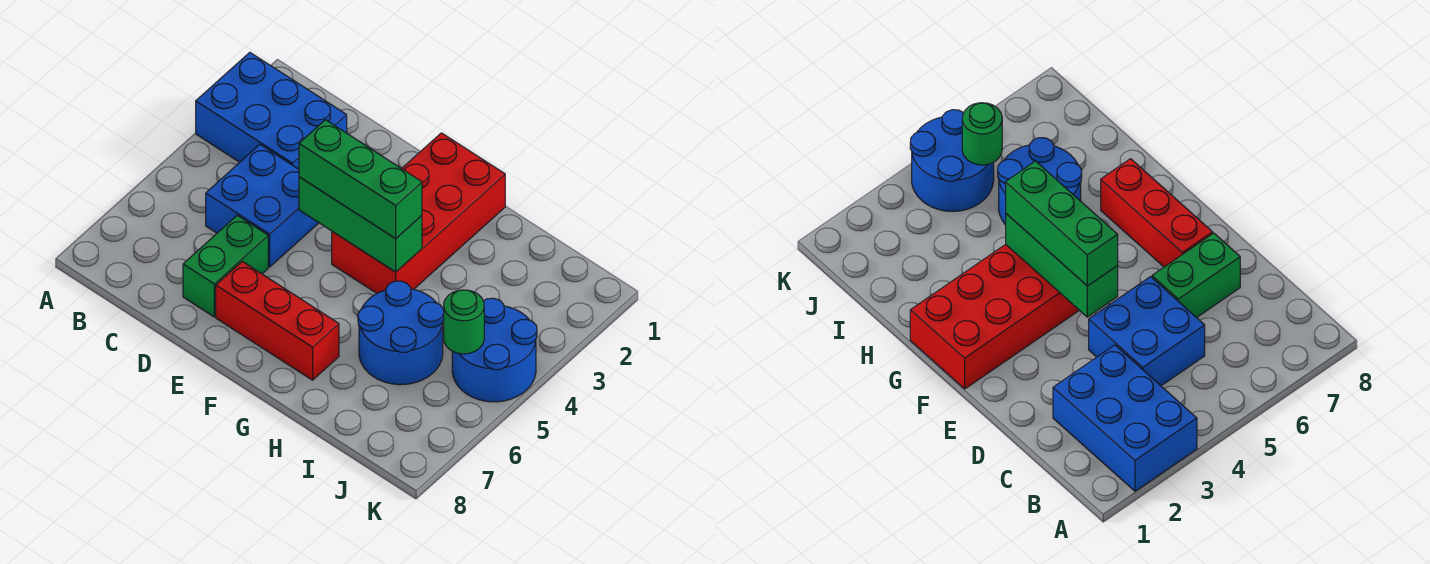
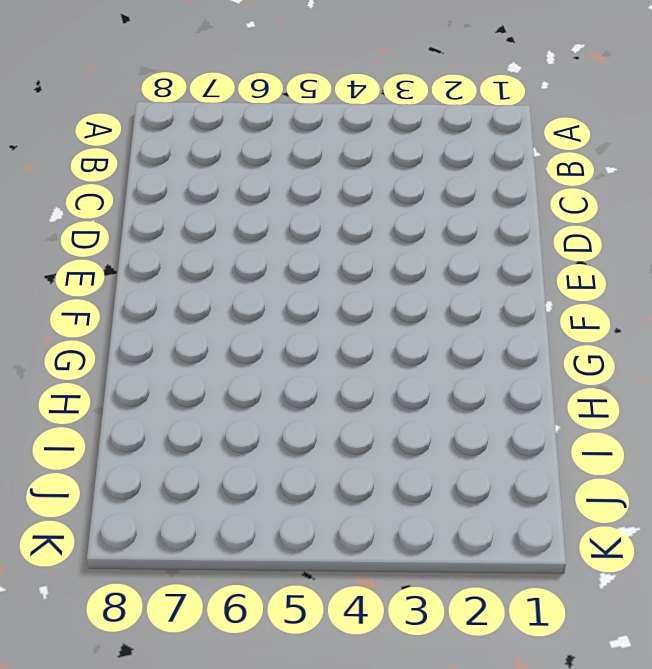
none -> blue 2x3 brick [196,52,347,169]
none -> blue 2x2 brick [206,145,319,267]

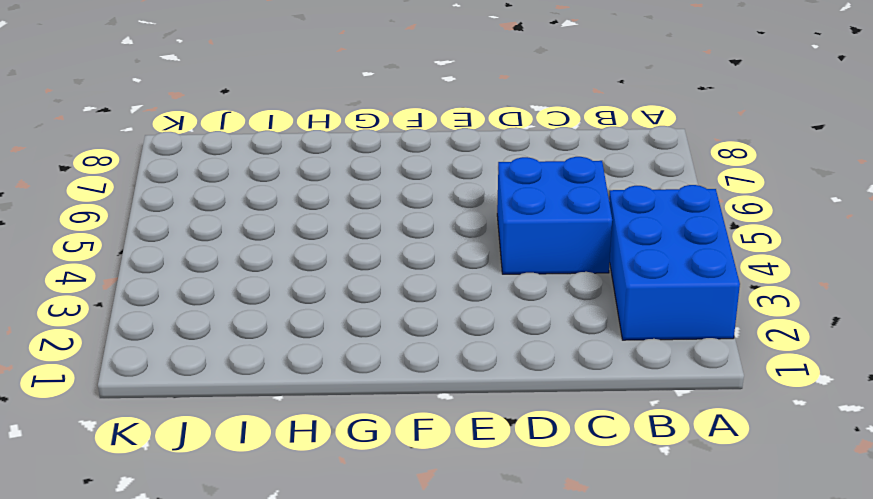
blue 2x3 brick [609,185,740,340] -> blue 2x3 brick turned to [196,52,347,169]
none -> green 1x2 brick [183,215,268,317]
none -> red 1x3 brick [216,261,339,380]

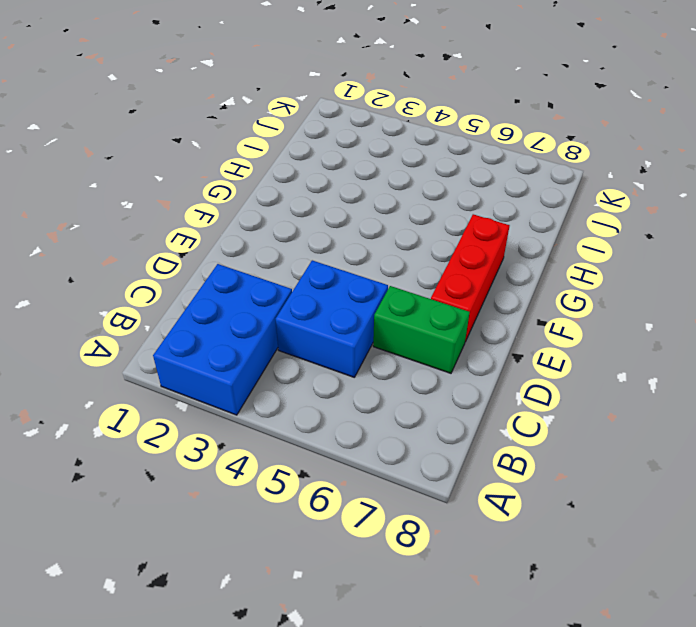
none -> red 2x4 brick [332,133,505,293]
none -> blue 2x2 round brick [358,281,444,385]

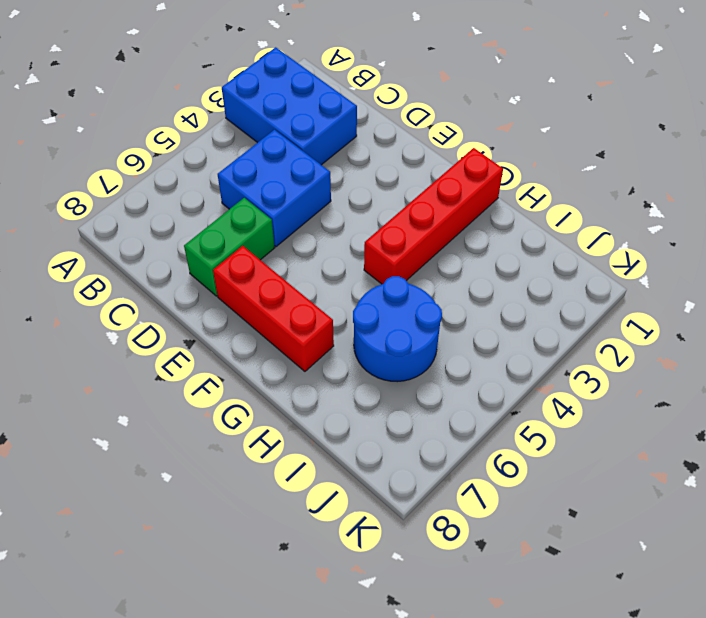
red 1x4 brick [364,148,503,284] -> red 2x4 brick [332,133,505,293]
none -> blue 2x2 round brick [452,298,537,402]
none -> green 1x3 brick [299,177,422,272]

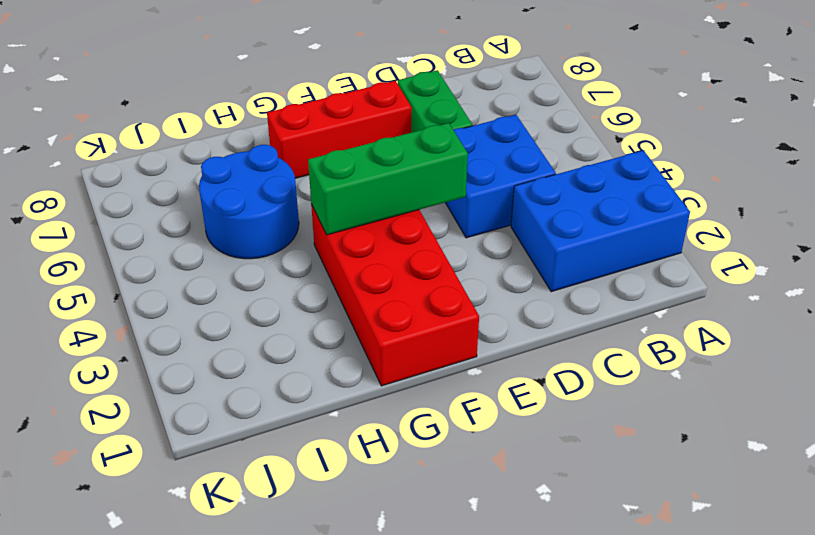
none -> blue 2x2 round brick [452,298,537,402]
none -> green 1x1 round brick [444,290,484,354]

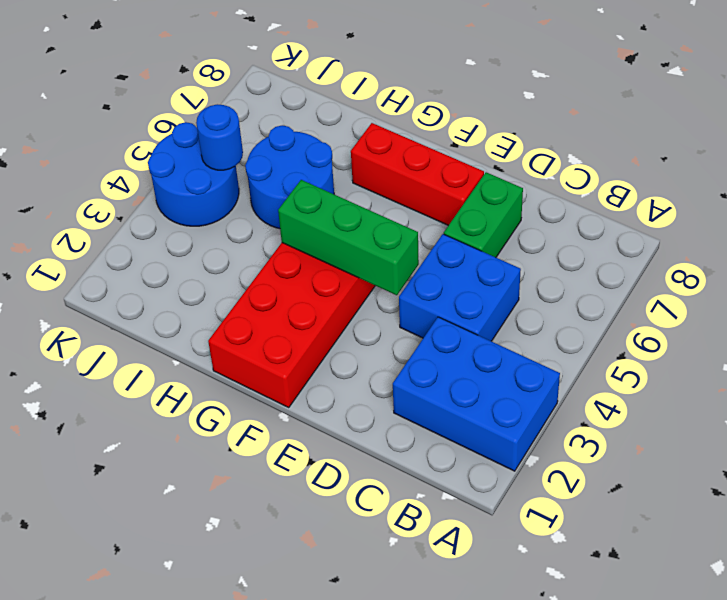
blue 1x1 round brick [196,104,243,170] -> green 1x1 round brick [444,290,484,354]
none -> green 1x3 brick [299,120,422,239]

